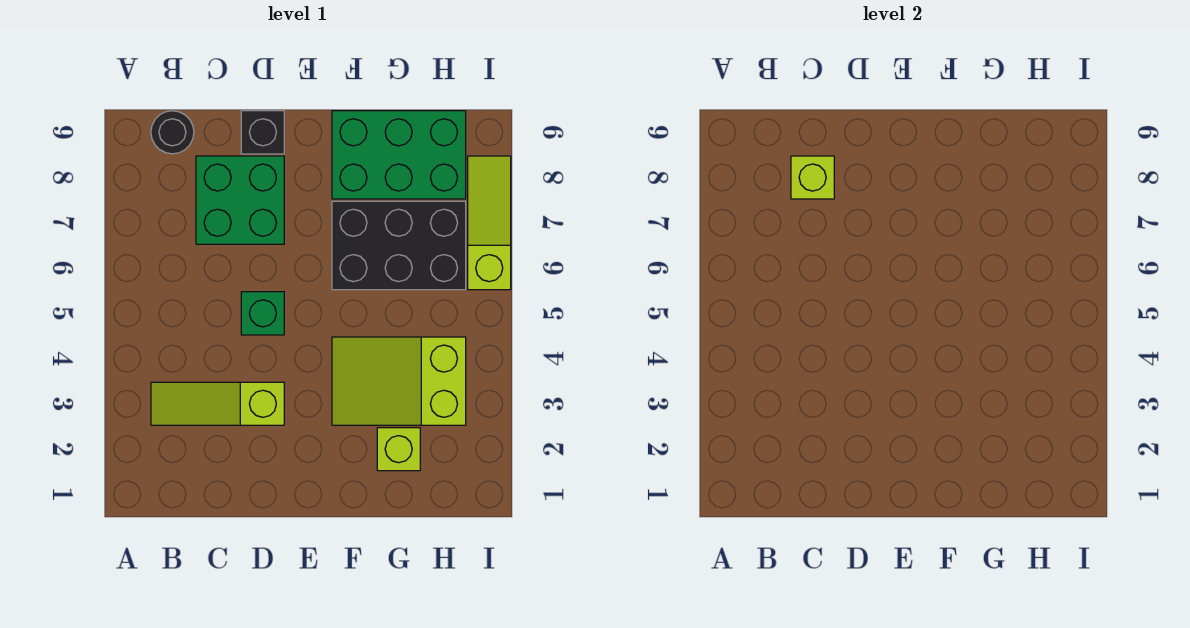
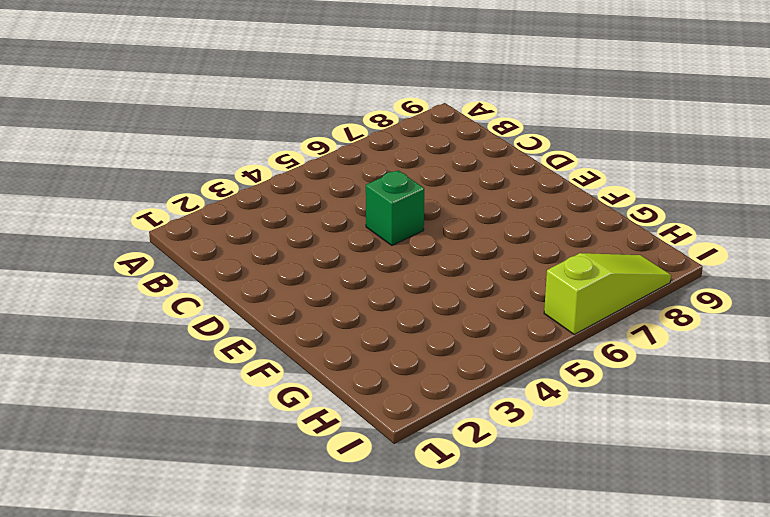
none -> lime 1x3 slope [151,382,284,425]
none -> black 1x1 round brick [151,111,194,154]

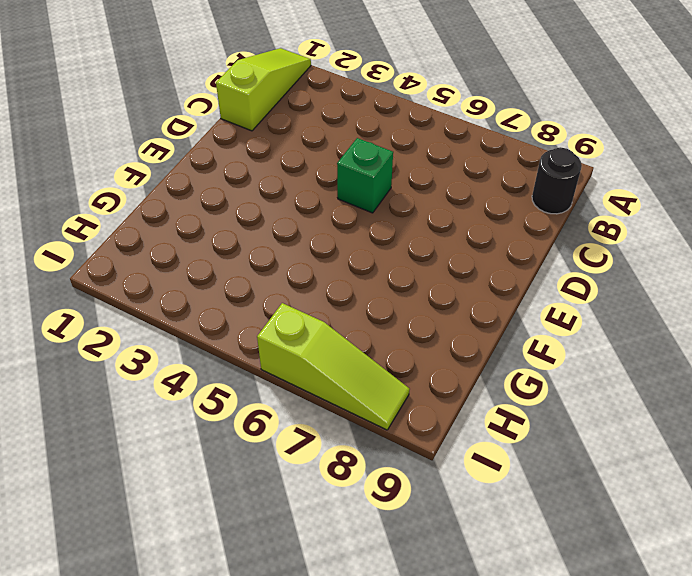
lime 1x3 slope [216,48,311,131] -> lime 1x3 slope moved to [151,382,284,425]
none -> green 2x2 brick [196,156,284,244]
none -> black 1x1 brick [241,111,284,154]

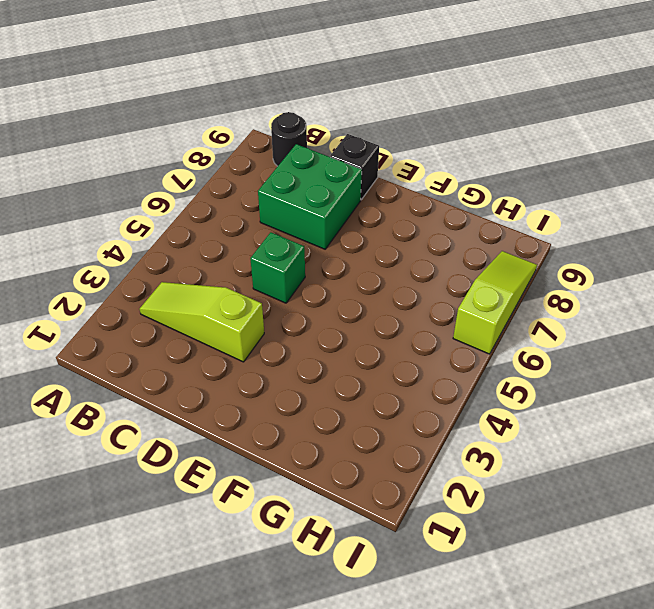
none -> lime 2x3 slope [332,337,466,425]
none -> black 2x3 brick [332,201,466,290]

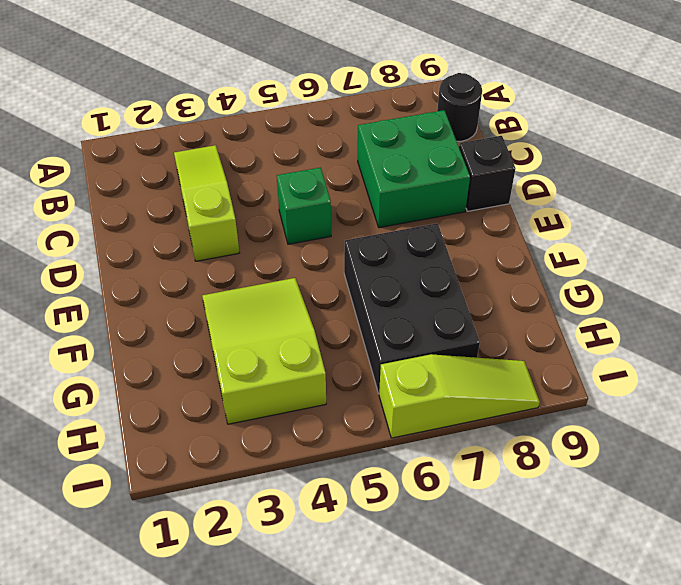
none -> green 2x3 brick [332,111,466,199]
none -> lime 1x1 brick [377,428,420,471]

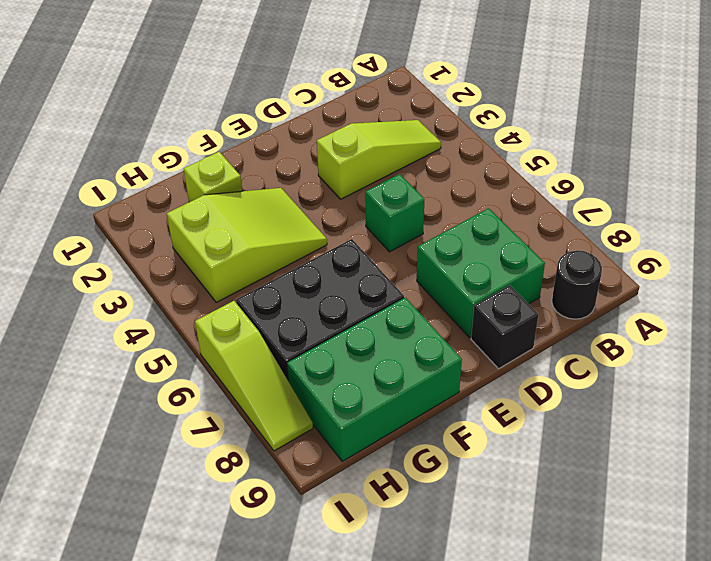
none -> lime 1x1 brick [791,156,834,199]

